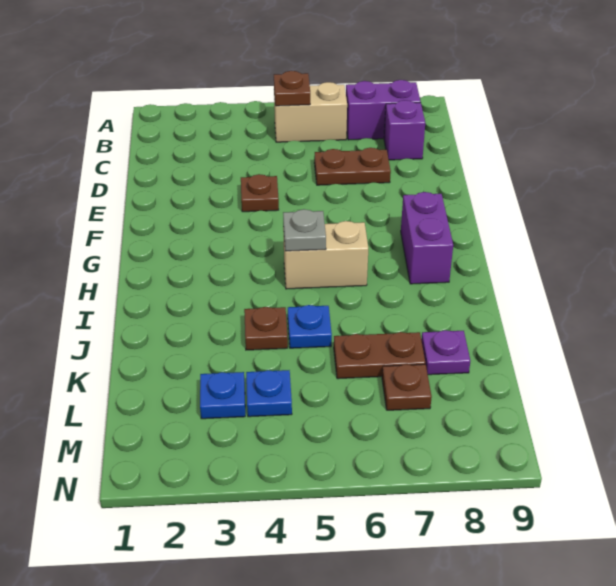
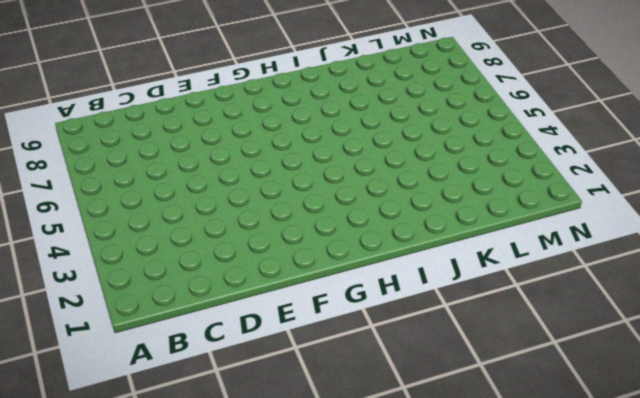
none -> tan 1x2 brick [274,82,347,142]
none -> purple 1x2 brick [346,80,421,140]
none -> purple 1x1 brick [384,100,425,160]

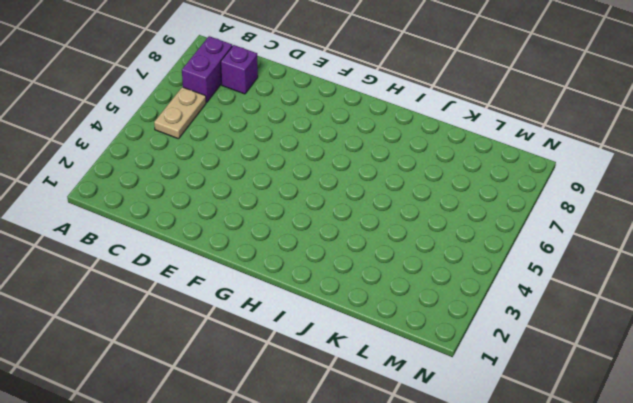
tan 1x2 plate [154,87,206,139] -> tan 1x2 brick [274,82,347,142]
none -> brown 1x2 plate [314,148,391,185]
none -> brown 1x1 plate [241,174,279,212]
none -> purple 1x2 brick [401,192,453,284]

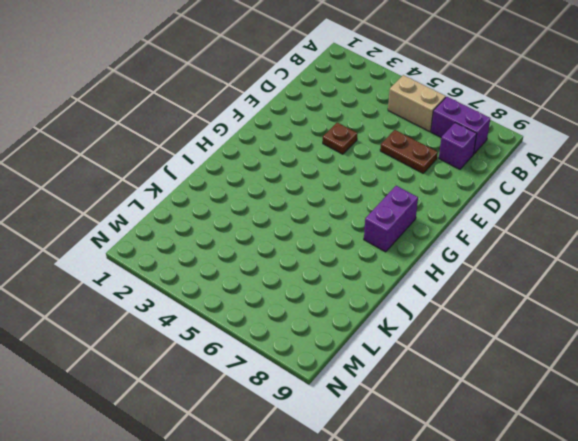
none -> tan 1x2 brick [283,221,368,289]
none -> brown 1x1 plate [244,307,288,350]
none -> blue 1x1 plate [288,305,332,348]

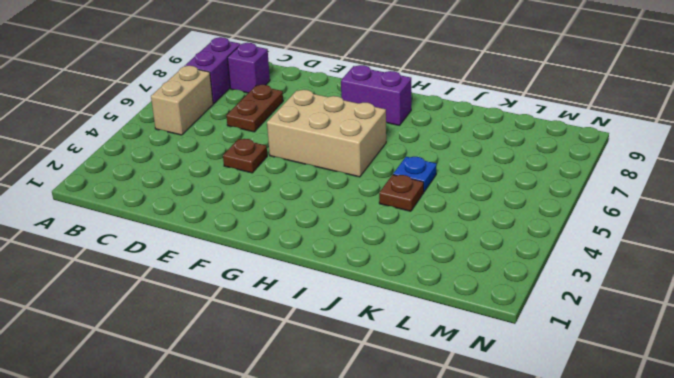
tan 2x3 brick [267,90,386,177] -> tan 1x2 brick [283,221,368,289]
none -> brown 1x2 plate [334,332,425,379]
none -> purple 1x1 plate [421,330,470,375]
none -> blue 1x1 plate [200,372,245,419]

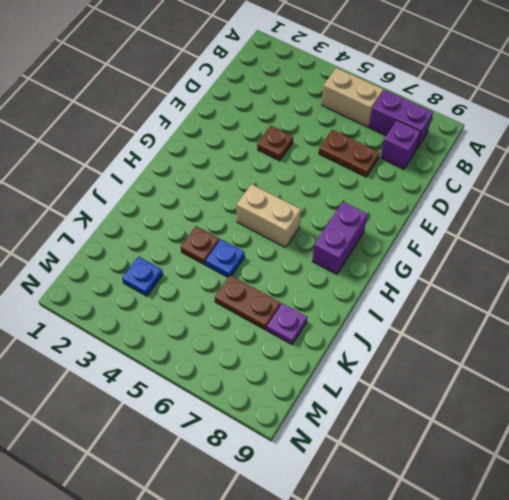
none -> blue 1x1 plate [246,370,292,417]
none -> brown 1x1 plate [382,364,432,410]
none -> brown 1x1 plate [274,71,310,106]

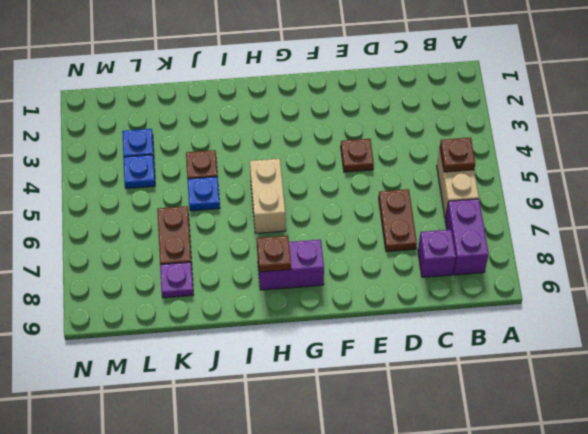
brown 1x1 plate [257,236,291,272] -> brown 1x1 plate moved to [382,364,432,410]
none -> grey 1x1 plate [283,209,326,251]

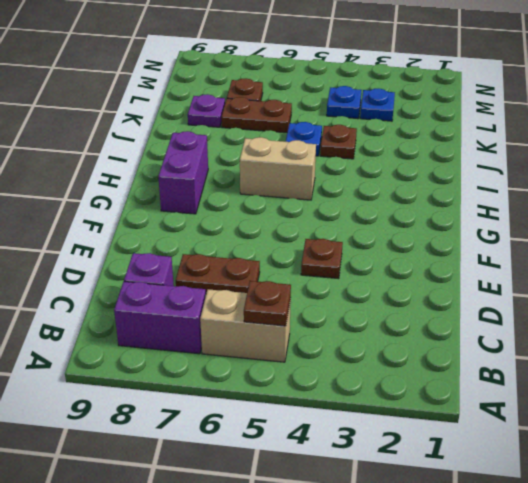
none -> grey 1x1 plate [283,209,326,251]

